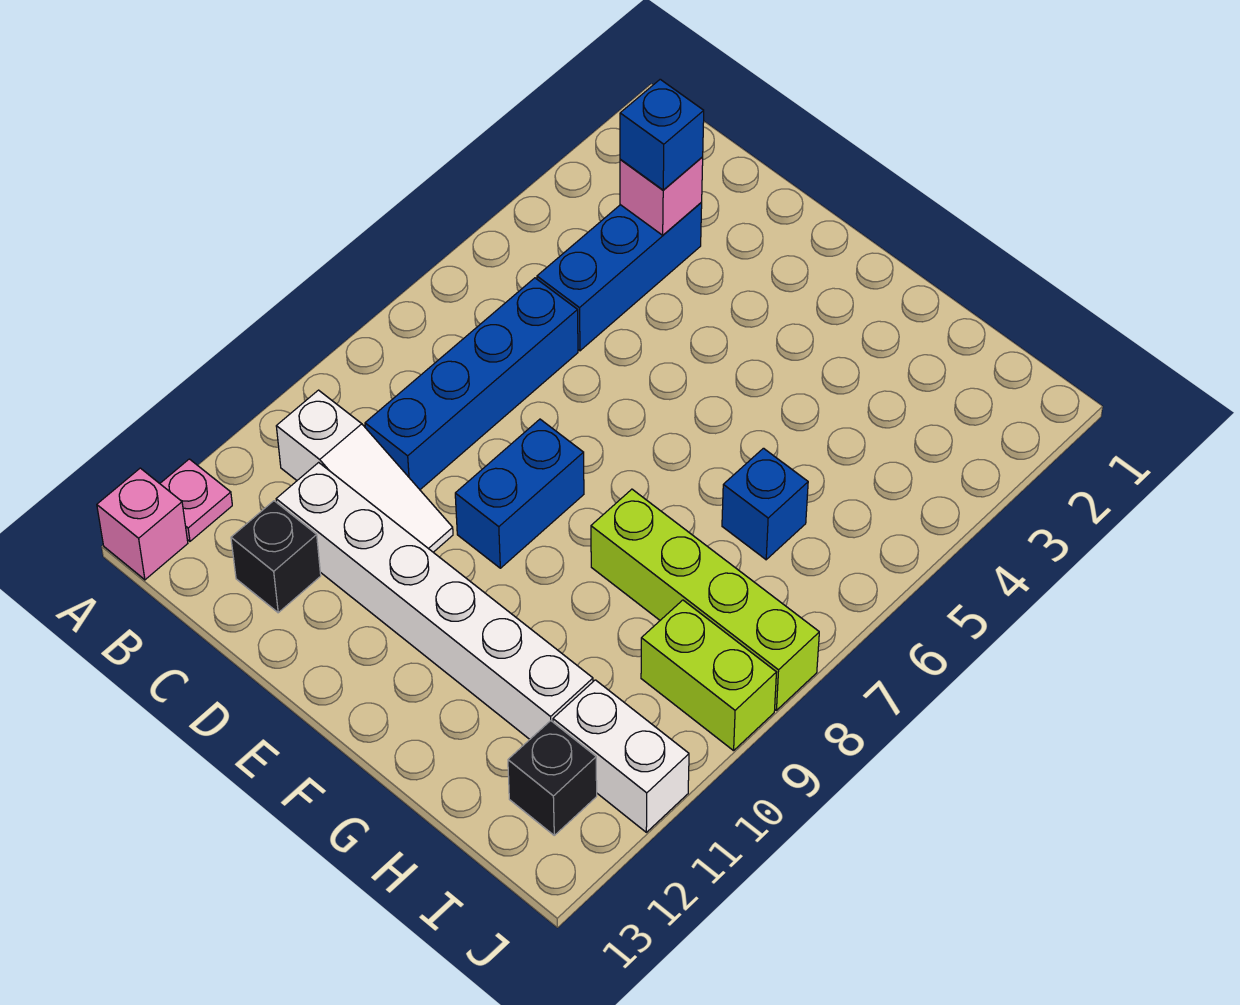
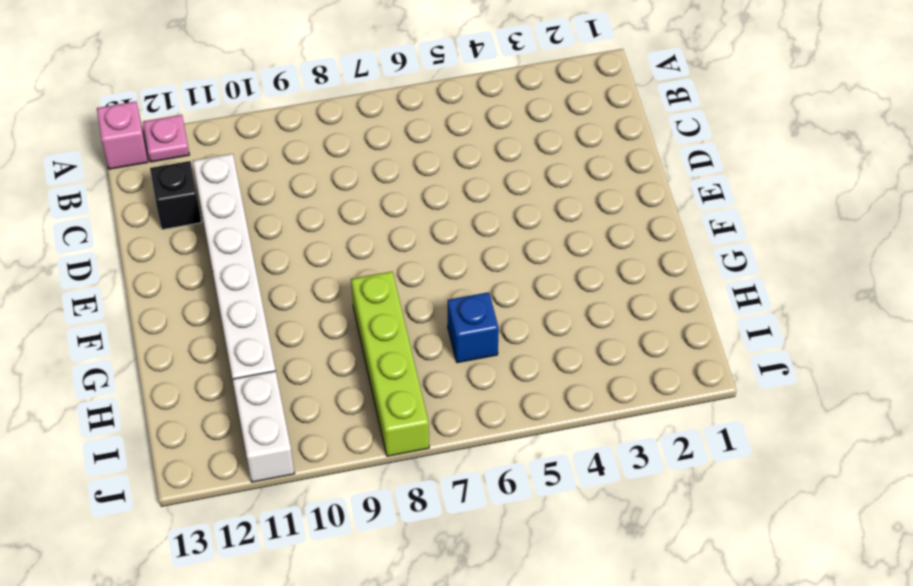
none -> white 1x3 slope [276,390,453,552]
none -> blue 1x3 brick [537,203,702,351]
none -> blue 1x4 brick [365,278,578,489]

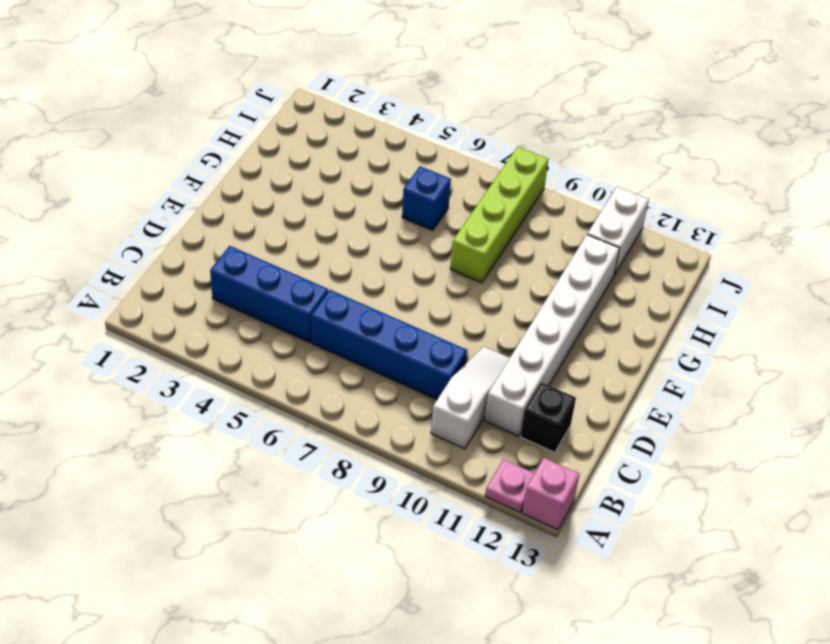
none -> blue 1x2 brick [455,419,584,568]
none -> lime 1x2 brick [641,600,776,751]
none -> black 1x1 brick [508,721,597,835]

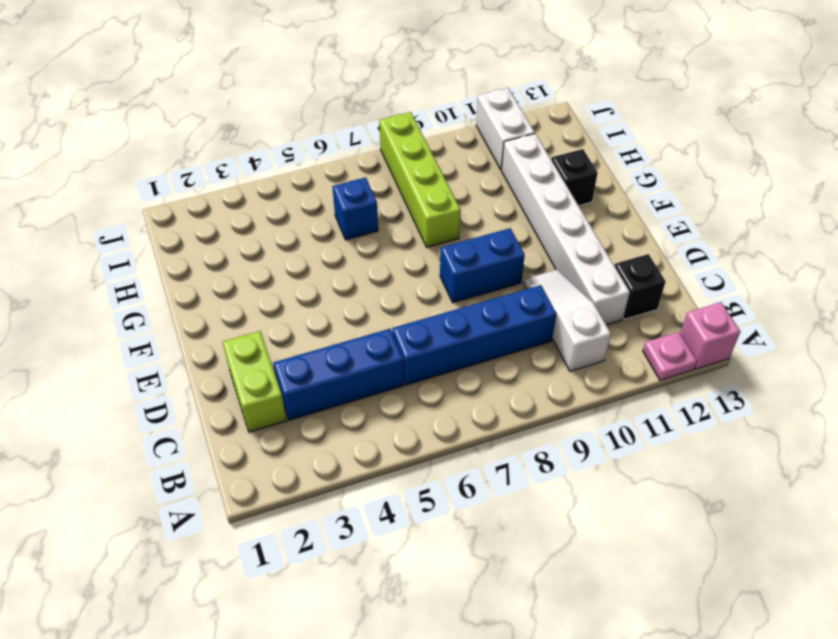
lime 1x2 brick [223,331,287,432] -> lime 1x2 brick moved to [641,600,776,751]
black 1x1 brick [551,149,598,206] -> black 1x1 brick moved to [508,721,597,835]
none -> pink 1x1 brick [620,157,703,235]
none -> blue 1x1 brick [620,79,704,190]

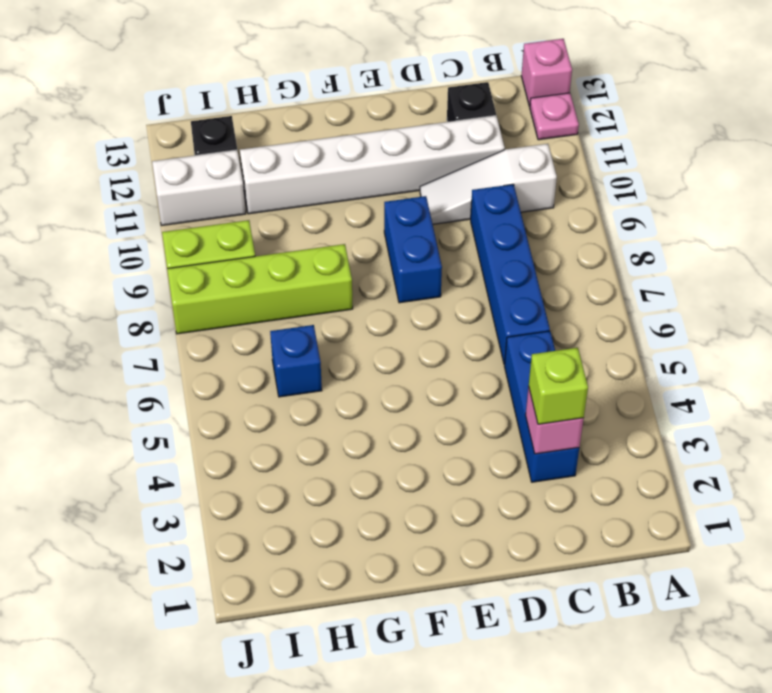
lime 1x1 brick [529,348,588,424] -> blue 1x1 brick [620,79,704,190]

